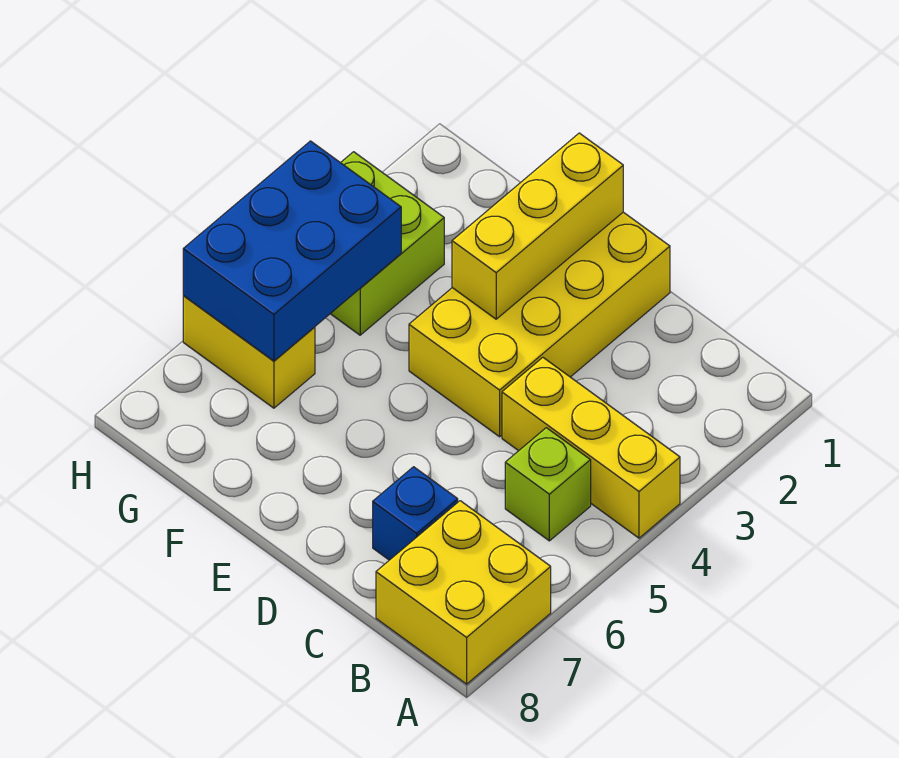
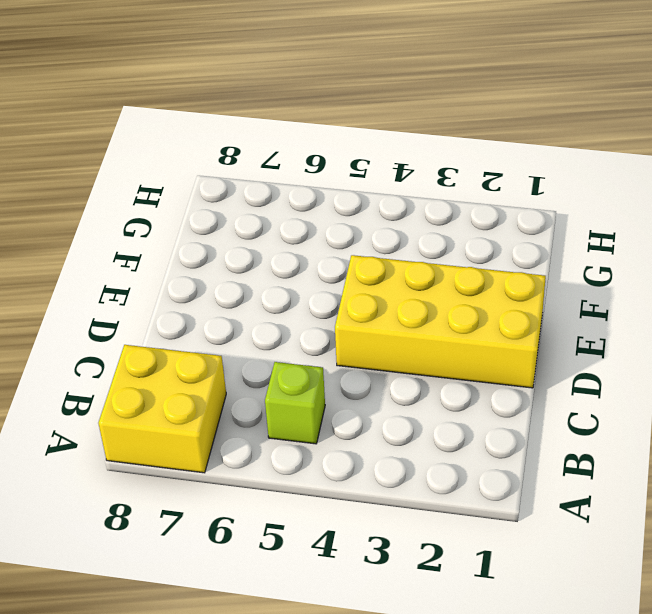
none -> yellow 1x3 brick [502,358,680,538]
none -> blue 1x1 brick [373,467,458,560]

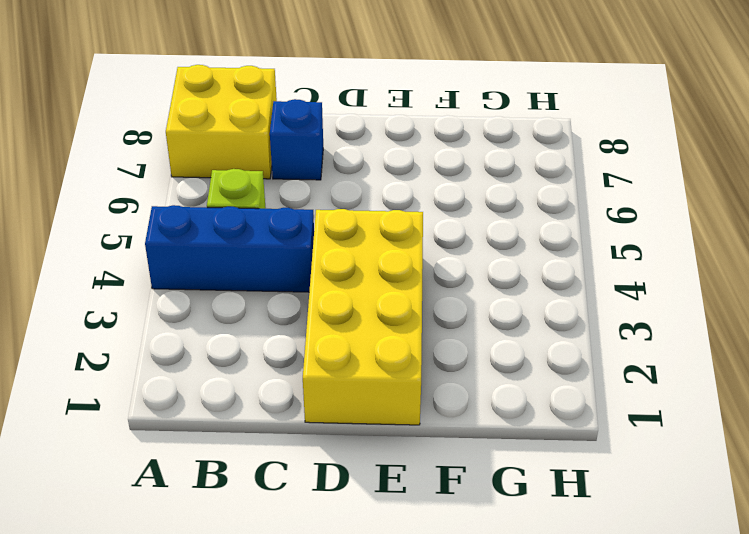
blue 1x3 brick [145,205,314,292] -> yellow 1x3 brick [502,358,680,538]
none -> lime 2x2 brick [330,152,444,335]
none -> yellow 1x2 brick [183,296,315,408]

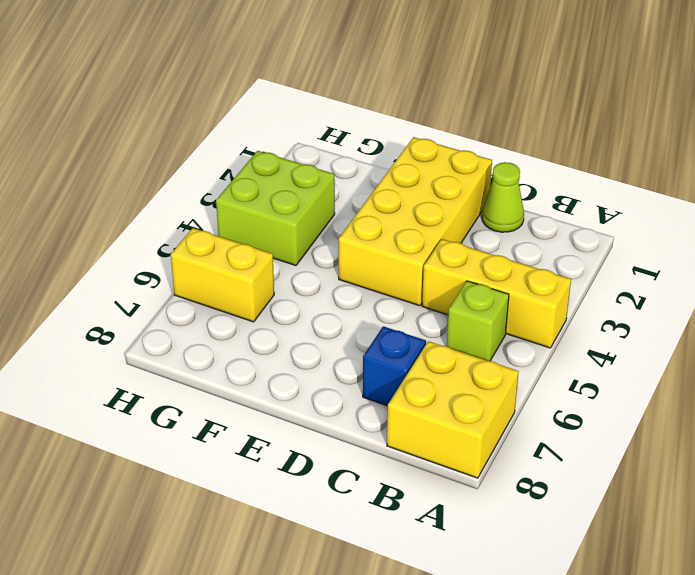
lime 1x1 cone [482,162,524,232] -> none
none -> yellow 1x3 brick [452,133,623,319]
none -> blue 2x3 brick [183,141,401,361]

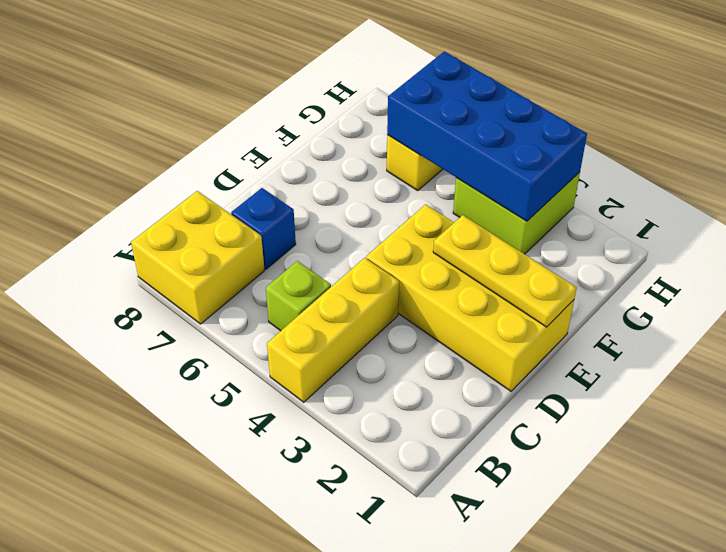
yellow 1x3 plate [433,215,577,327] -> yellow 1x3 brick [452,133,623,319]
blue 2x4 brick [387,51,587,221] -> blue 2x3 brick [183,141,401,361]

